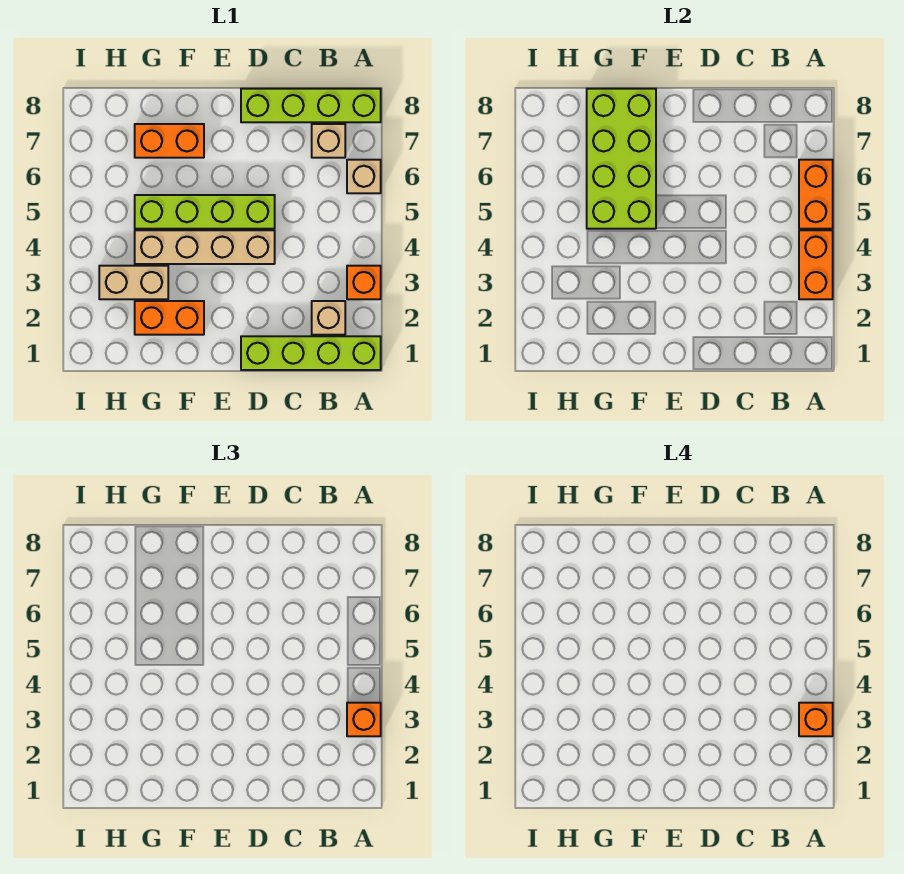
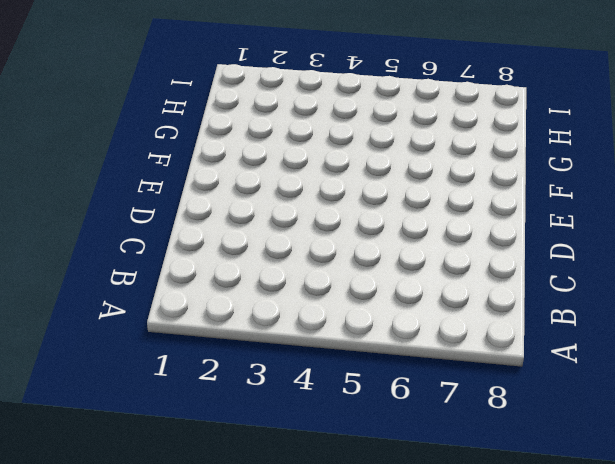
none -> lime 1x4 brick [241,336,381,370]
none -> orange 1x1 brick [347,266,381,299]
none -> tan 1x1 brick [347,160,381,193]

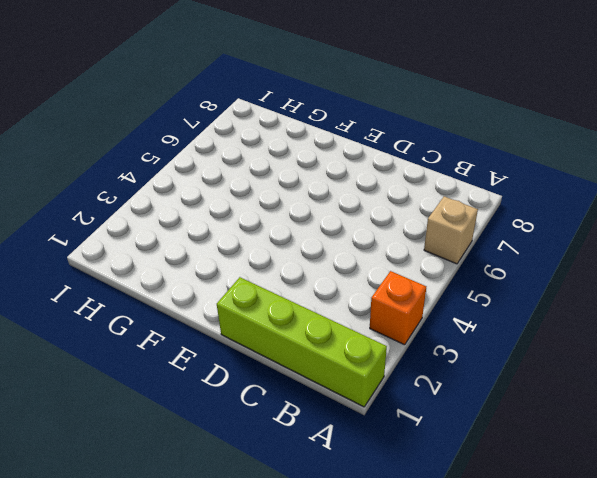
none -> lime 1x4 brick [241,89,381,122]
none -> tan 1x1 brick [312,301,345,335]
none -> tan 1x1 brick [312,124,345,158]

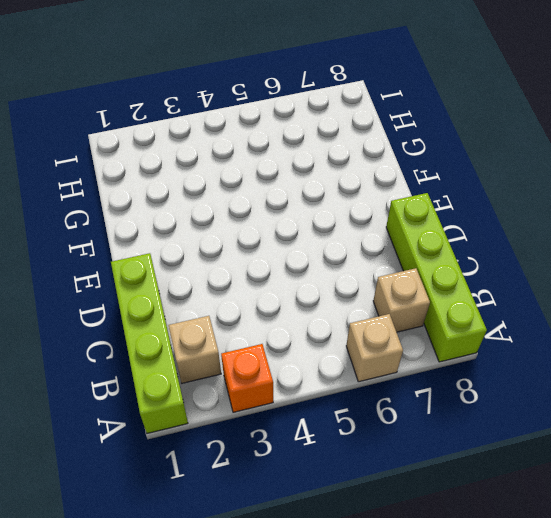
none -> tan 1x4 brick [135,230,275,264]
none -> lime 1x4 brick [135,195,275,229]
none -> orange 1x2 brick [135,301,204,335]

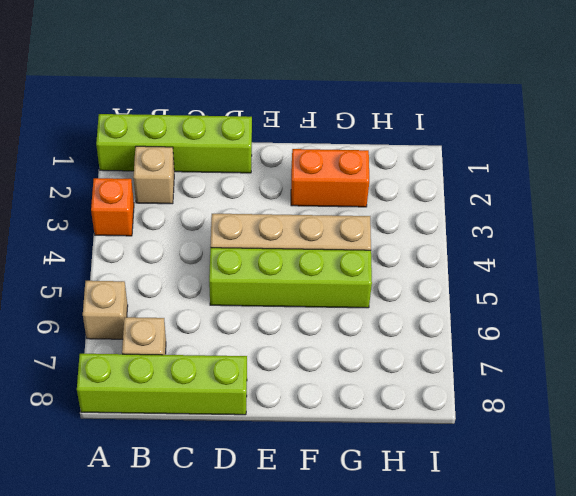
none -> orange 1x2 brick [135,124,204,158]
none -> tan 1x2 brick [99,266,168,299]
none -> orange 1x2 brick [799,230,833,299]

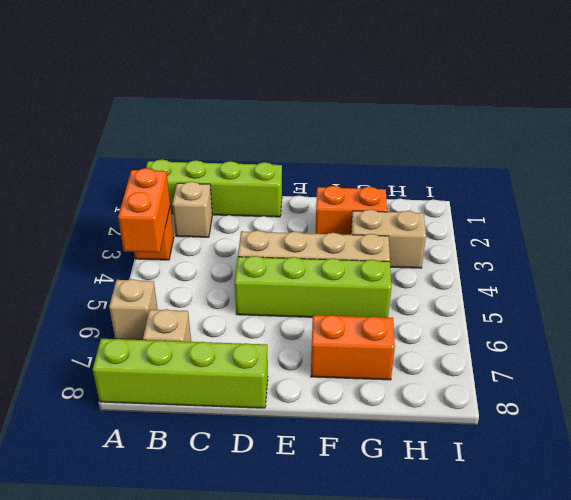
none -> orange 1x2 brick [799,160,833,229]
none -> lime 2x4 brick [587,89,656,229]
none -> orange 1x1 brick [347,703,381,736]

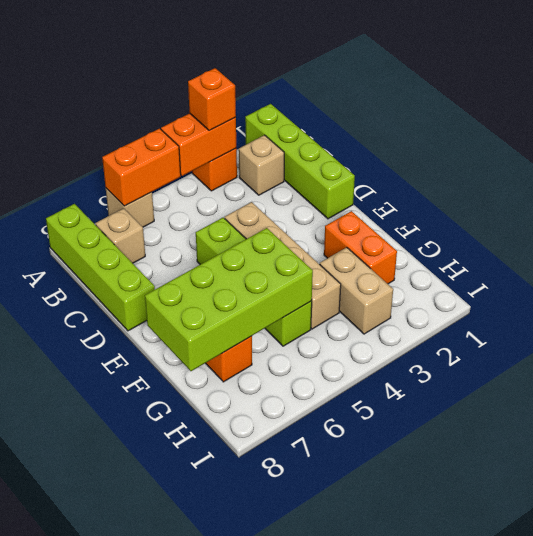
none -> orange 1x1 brick [799,703,833,736]

